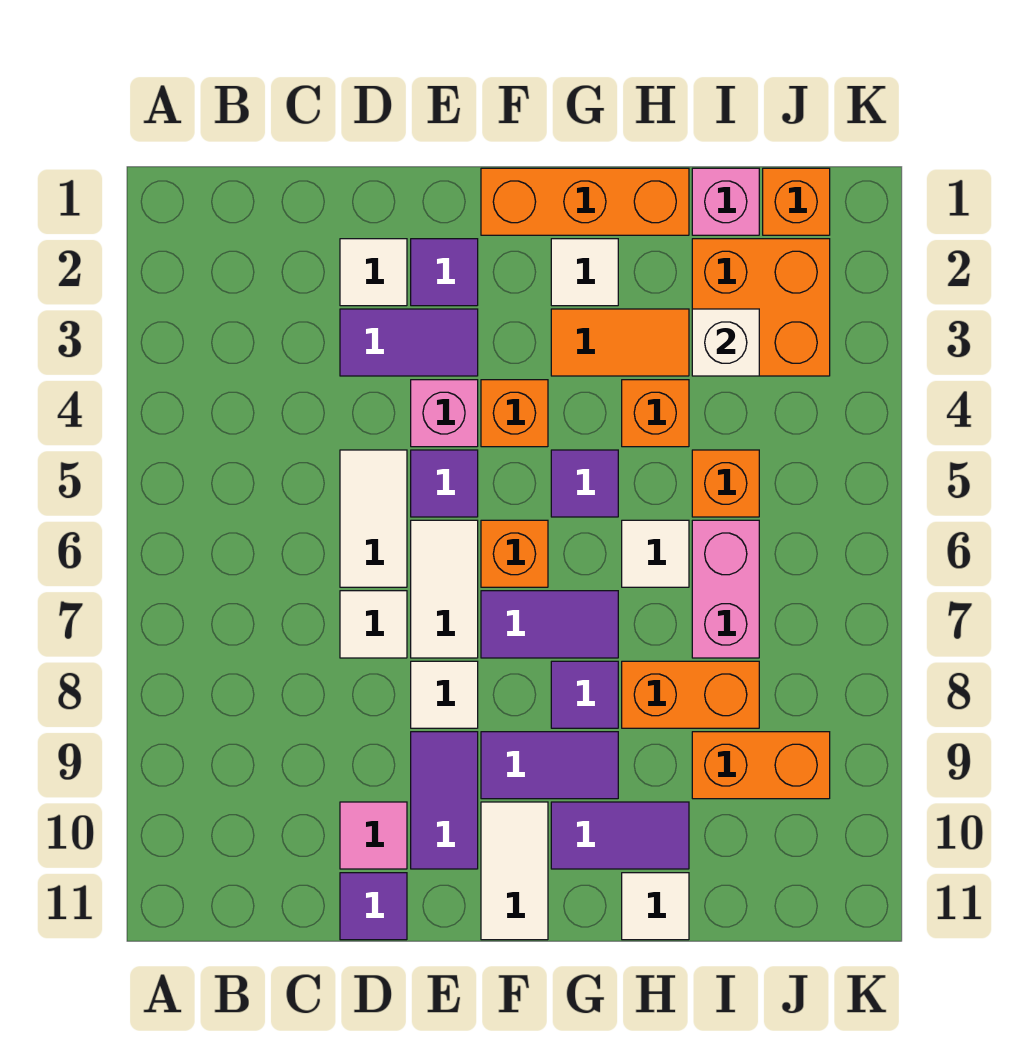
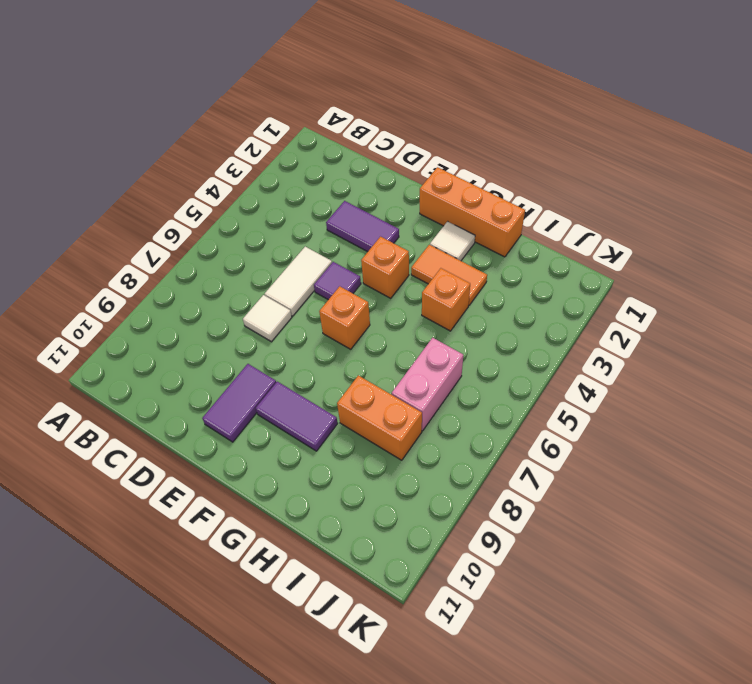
none -> white 1x1 tile [340,239,407,306]
none -> pink 1x1 tile [340,802,407,869]
none -> purple 1x1 tile [340,873,407,940]
none -> purple 1x1 tile [411,239,478,306]

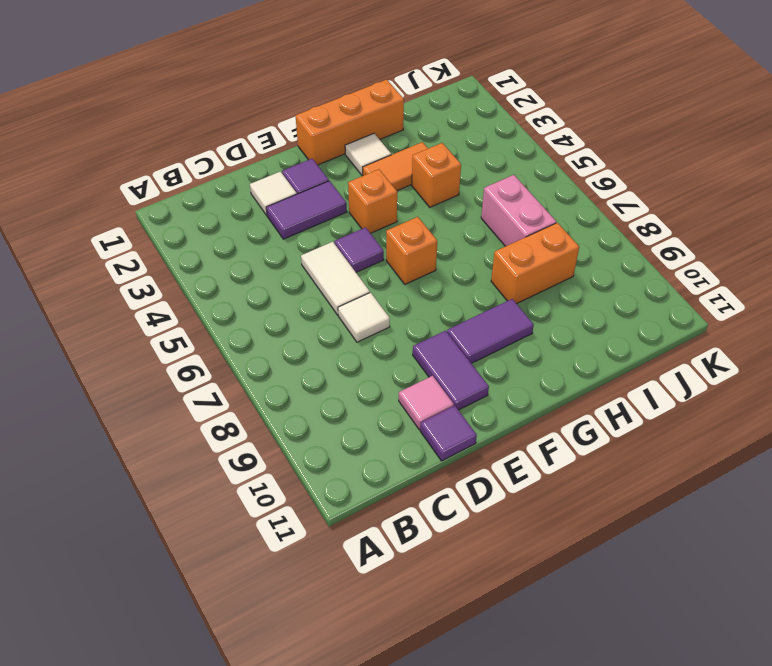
none -> pink 1x1 brick [411,380,478,447]
none -> white 1x2 tile [411,520,478,658]
none -> white 1x1 tile [411,661,478,728]
none -> purple 1x2 tile [481,591,618,658]

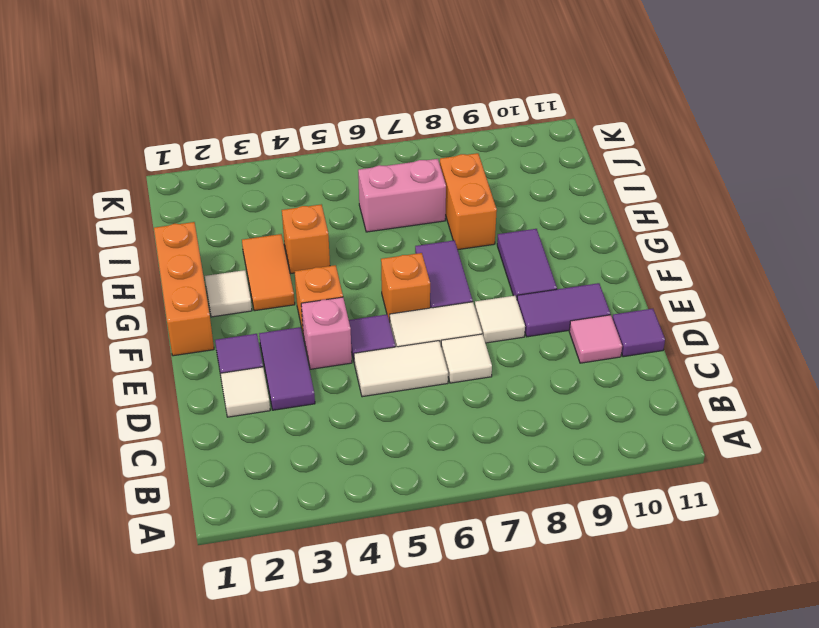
none -> white 1x2 tile [481,802,548,940]
none -> purple 1x1 tile [551,450,618,517]
none -> purple 1x1 tile [551,661,618,728]
none -> purple 1x2 tile [551,802,689,869]

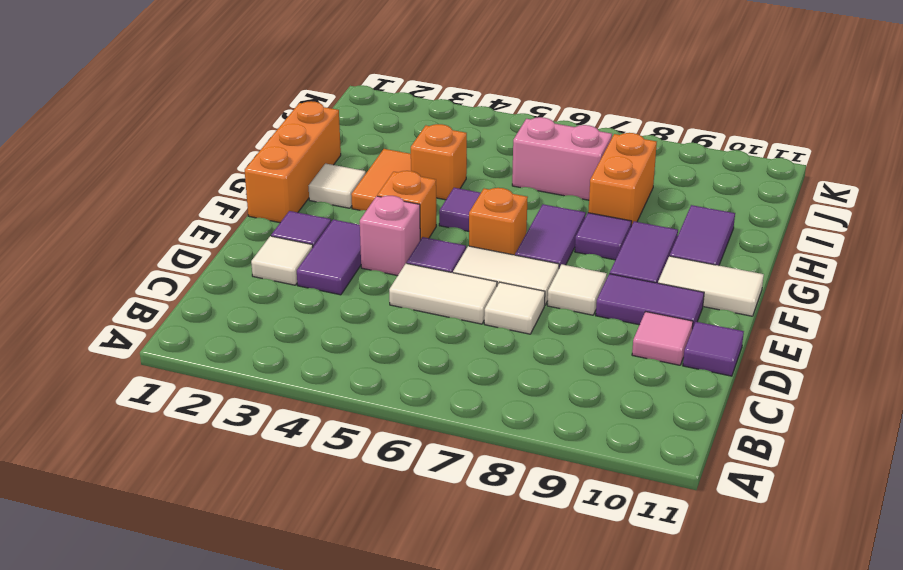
none -> white 1x1 tile [622,520,689,587]
none -> white 1x1 tile [622,873,689,940]
none -> pink 1x1 brick [692,168,759,235]
none -> orange 2x2 brick [692,239,830,376]

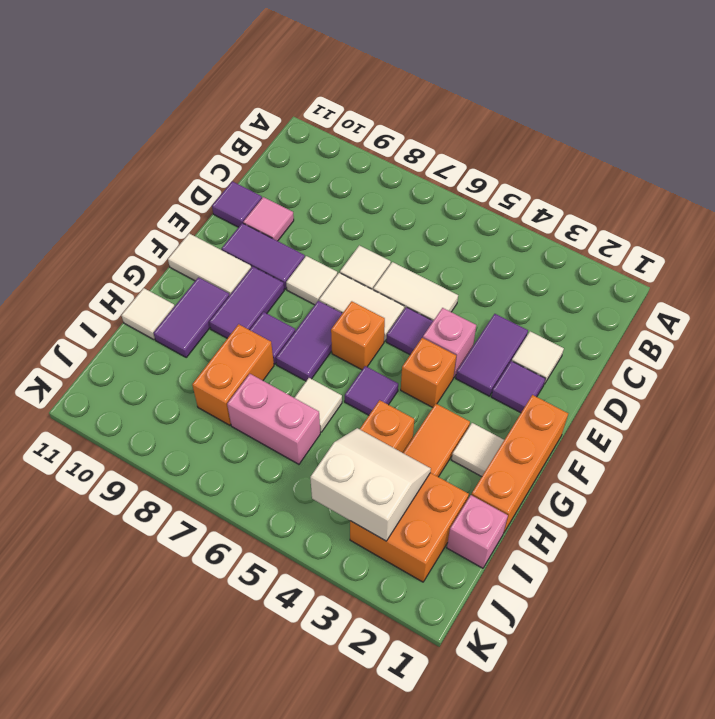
white 2x2 slope [310,428,431,541] -> white 1x1 brick [692,309,759,376]
none -> orange 1x1 brick [692,450,759,517]
none -> orange 1x2 brick [692,732,830,799]
none -> orange 1x1 brick [763,168,830,235]

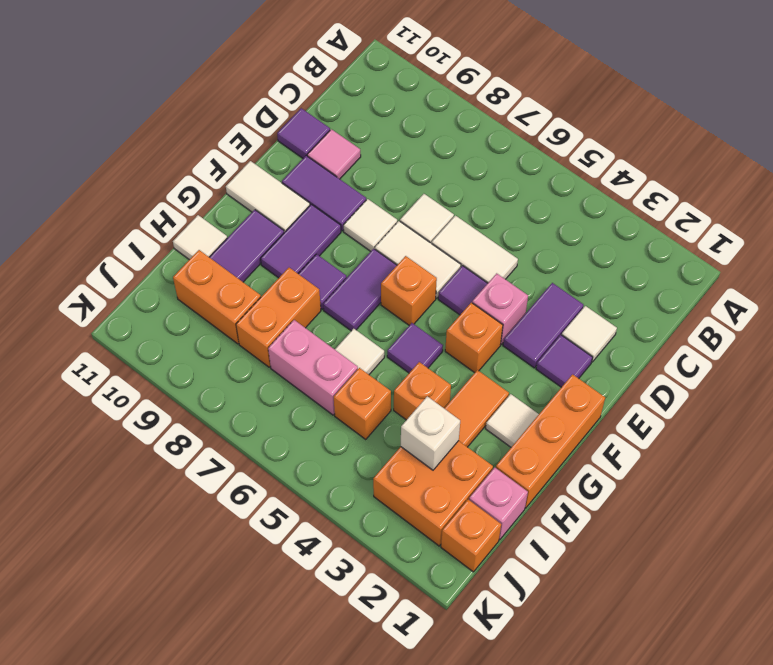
orange 1x2 brick [173,250,261,344] -> orange 1x2 brick turned to [692,732,830,799]

